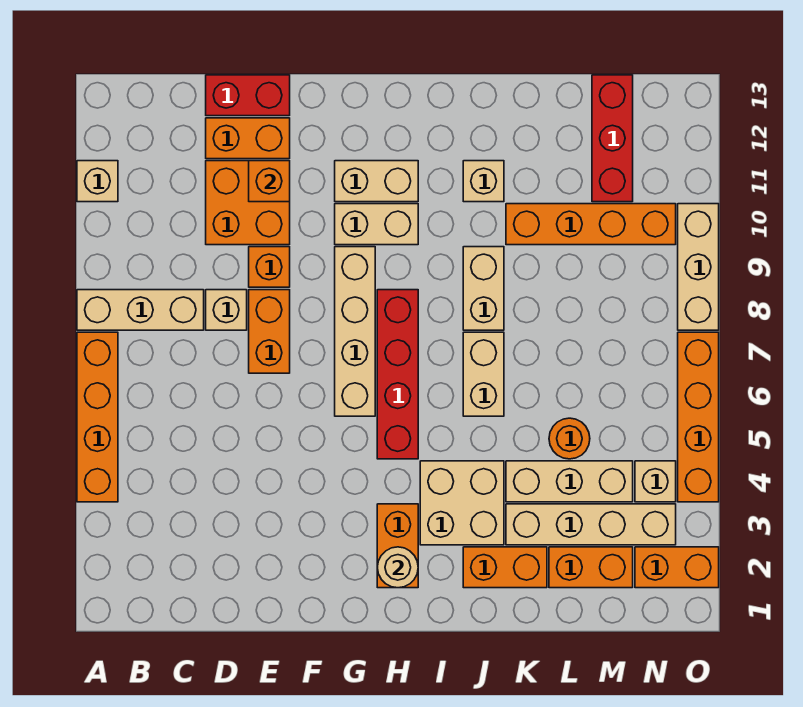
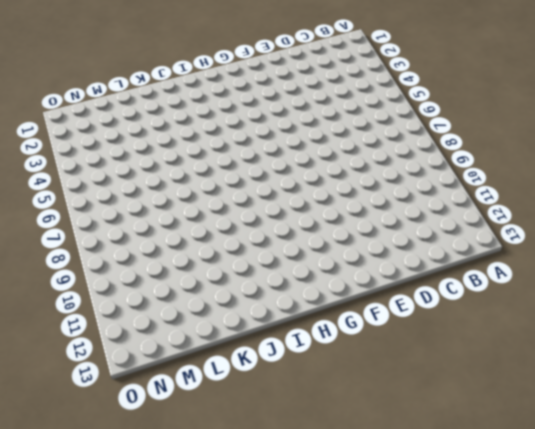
none -> orange 1x4 brick [77,332,118,502]
none -> tan 1x3 brick [77,290,204,330]
none -> tan 1x1 brick [77,161,118,202]
none -> tan 1x1 brick [206,290,247,330]

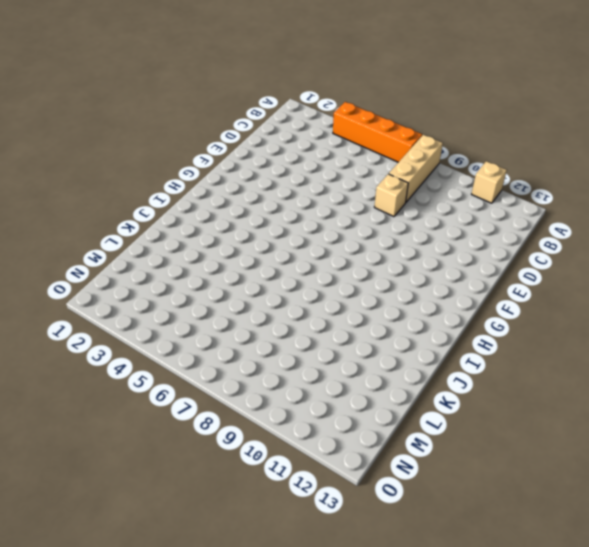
none -> orange 2x2 brick [206,161,290,245]
none -> orange 1x2 brick [206,118,290,159]
none -> red 1x2 brick [206,75,290,116]
none -> orange 1x2 brick [249,290,290,373]

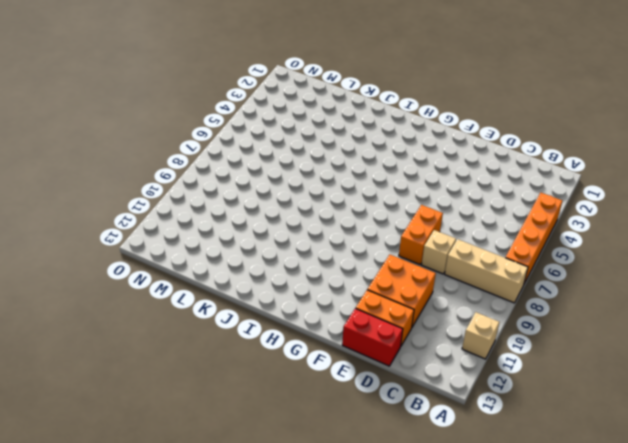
none -> orange 1x1 brick [249,247,290,287]
none -> tan 1x4 brick [335,247,375,416]
none -> tan 1x2 brick [335,204,418,245]
none -> tan 1x2 brick [335,161,418,202]

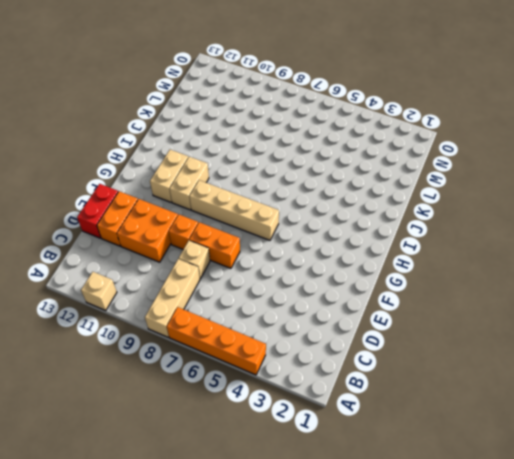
none -> orange 1x2 brick [377,504,418,588]
none -> red 1x4 brick [377,290,418,459]
none -> tan 2x2 brick [420,461,504,545]
none -> orange 1x2 brick [463,547,547,588]

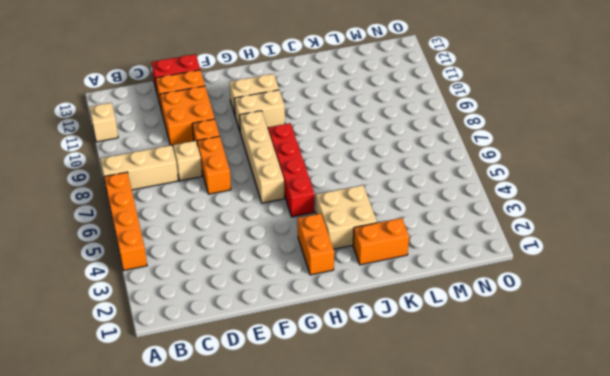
none -> tan 1x2 brick [463,332,504,416]
none -> tan 1x2 brick [463,247,504,330]
none -> tan 1x1 brick [463,161,504,202]
none -> tan 1x4 brick [506,504,676,545]

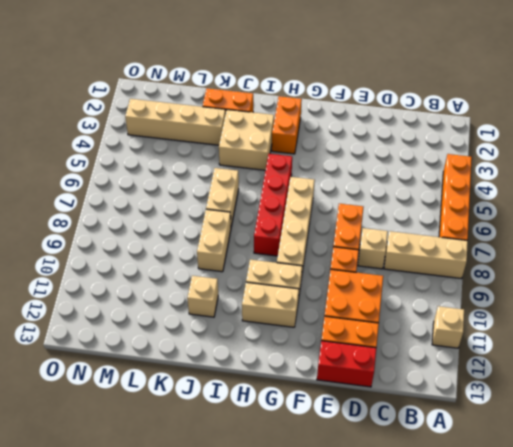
none -> tan 1x3 brick [506,461,633,502]
none -> orange 1x4 brick [506,204,676,245]
none -> orange 1x2 brick [549,547,633,588]
none -> orange 1x1 round brick [549,418,590,459]

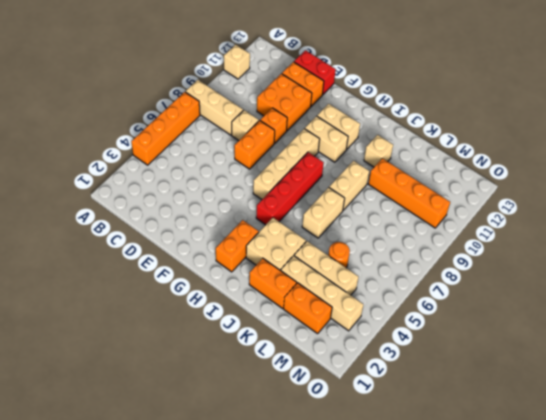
none -> red 1x3 brick [592,75,633,202]
none -> orange 1x2 brick [635,547,719,588]
none -> tan 1x1 brick [635,461,676,502]
none -> orange 1x4 brick [678,332,719,502]

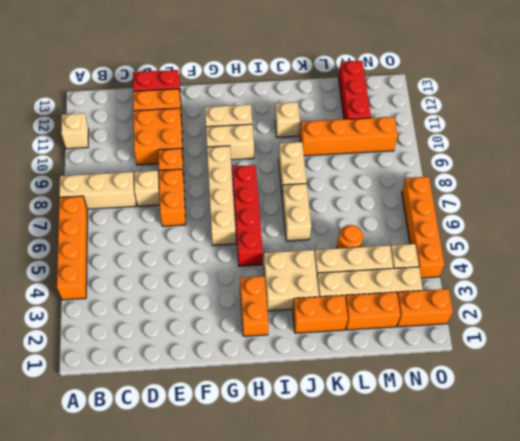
none -> tan 1x3 brick [678,204,719,330]
none -> orange 1x1 brick [249,161,290,202]
none -> tan 1x1 round brick [377,547,418,588]

